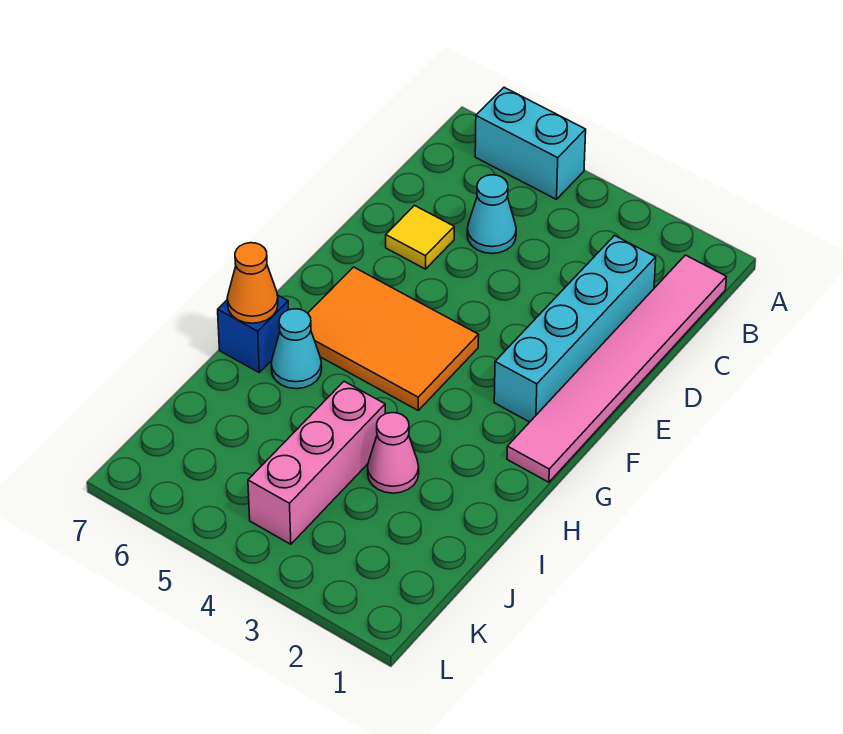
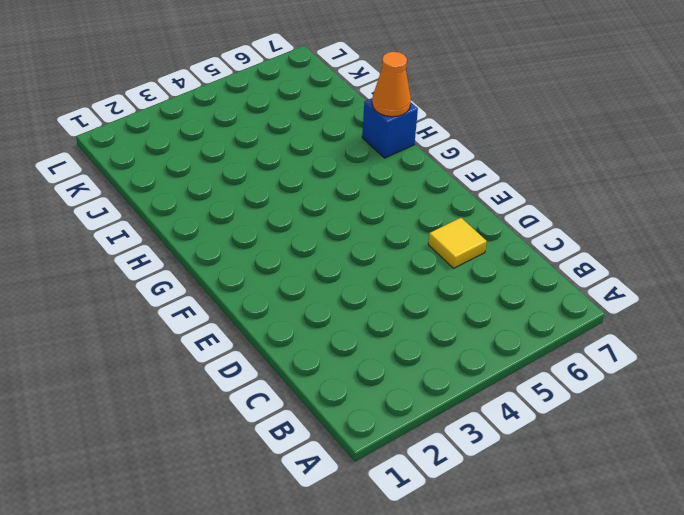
none -> cyan 1x2 brick [475,87,586,199]
none -> pink 1x6 tile [507,255,726,482]

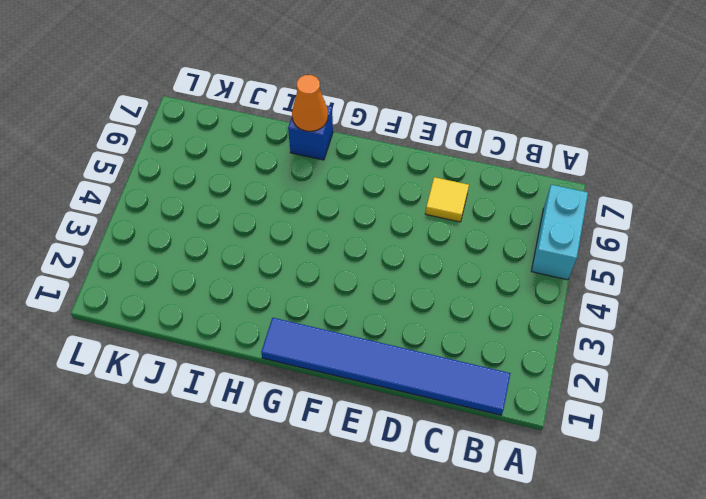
blue 1x6 tile [261,318,511,415] -> pink 1x6 tile [507,255,726,482]
none -> cyan 1x4 brick [494,236,656,422]
none -> cyan 1x1 cone [467,175,516,254]

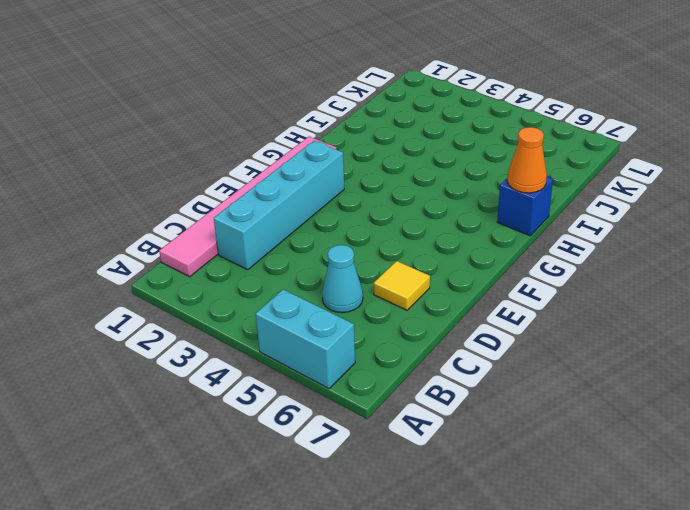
none -> orange 2x3 tile [308,267,479,410]
none -> cyan 1x1 cone [271,309,322,389]

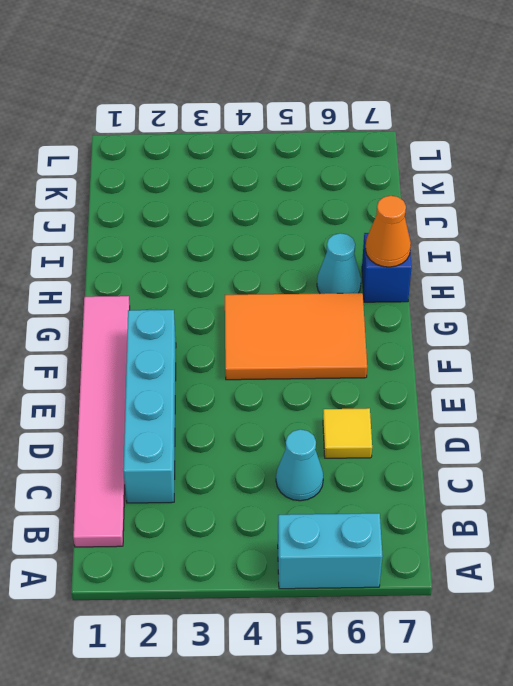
none -> pink 1x1 cone [368,413,419,493]
none -> pink 1x3 brick [248,381,385,544]

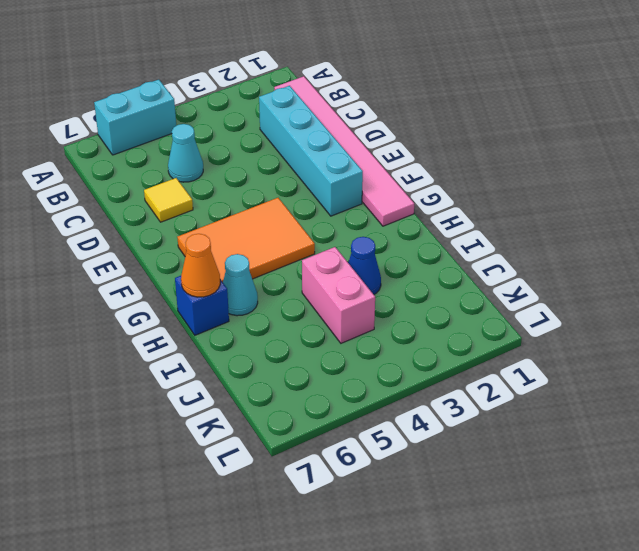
blue 1x1 cone [348,237,381,294] -> pink 1x1 cone [368,413,419,493]
pink 1x2 brick [302,247,375,343] -> pink 1x3 brick [248,381,385,544]

